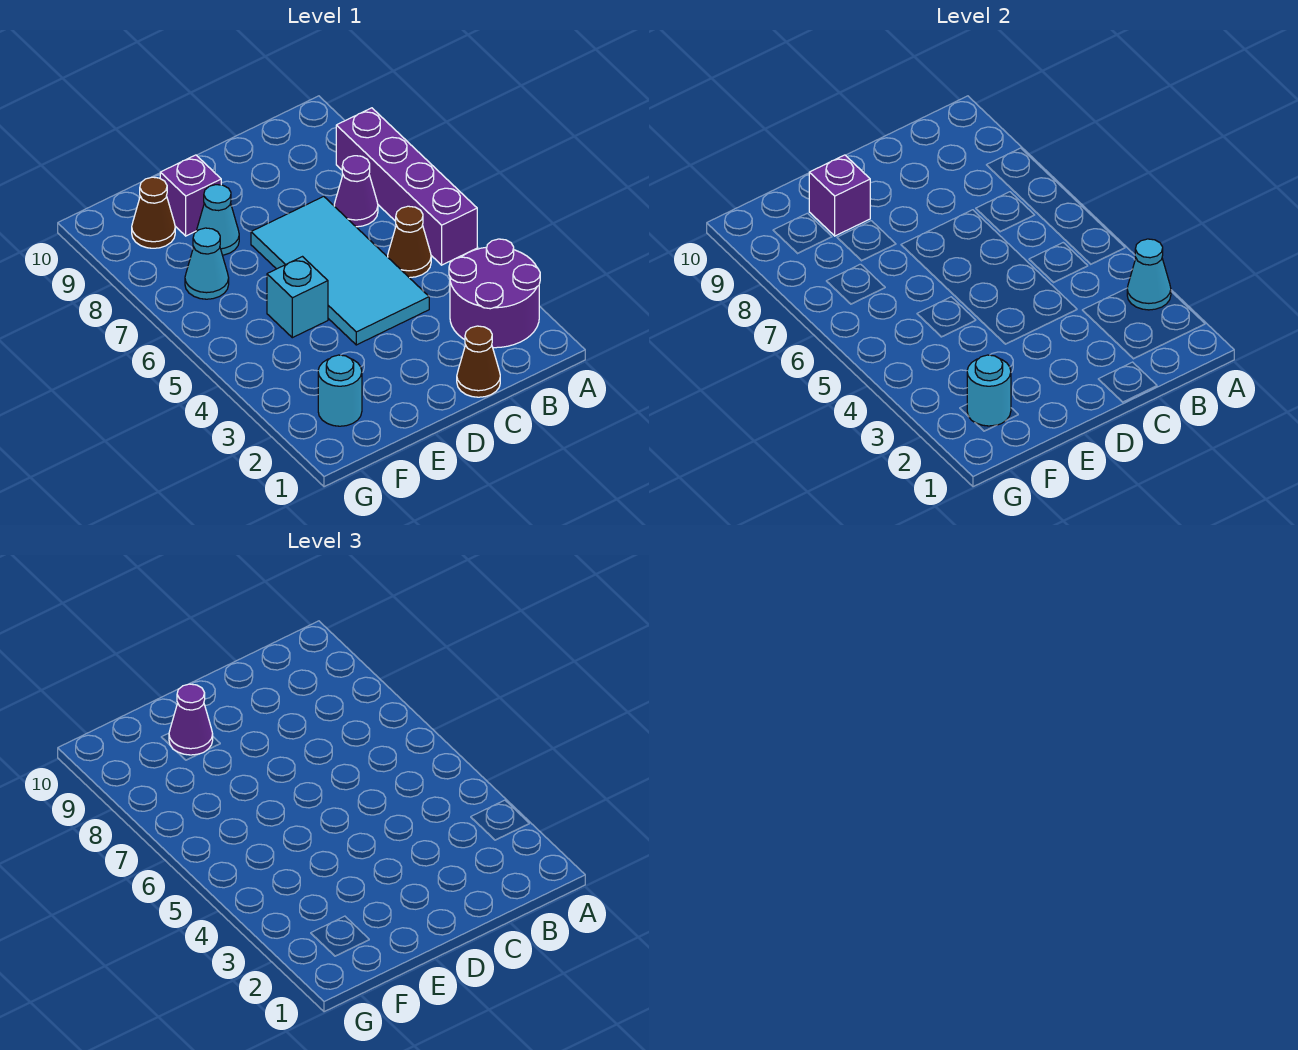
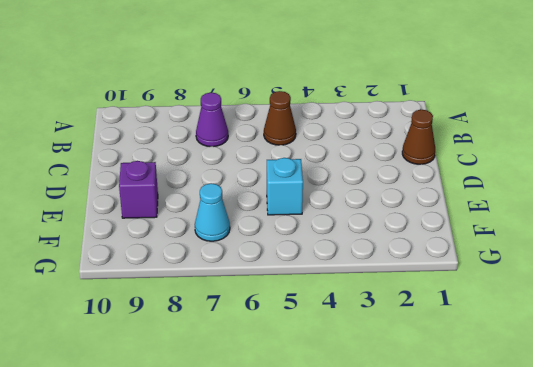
none -> purple 2x2 round brick [449,239,540,348]
none -> purple 1x4 brick [336,108,477,265]
none -> cyan 2x4 tile [251,196,429,345]

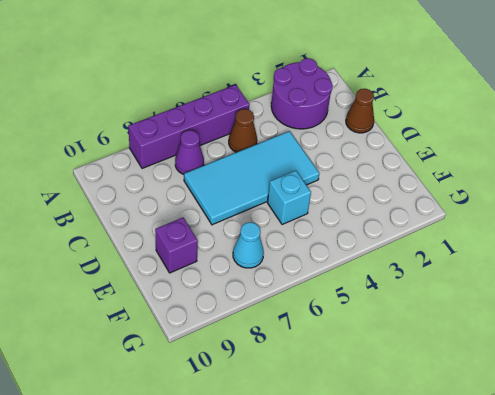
none -> cyan 1x1 cone [196,185,239,255]
none -> cyan 1x1 round brick [318,355,362,426]
none -> brown 1x1 cone [132,177,175,248]

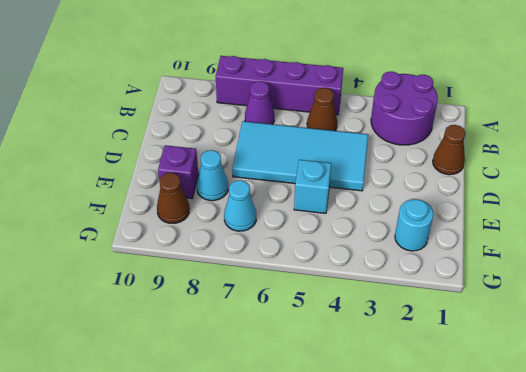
none -> cyan 1x1 cone [1127,239,1171,310]
none -> purple 1x1 brick [809,155,870,236]
none -> cyan 1x1 round brick [967,355,1011,426]

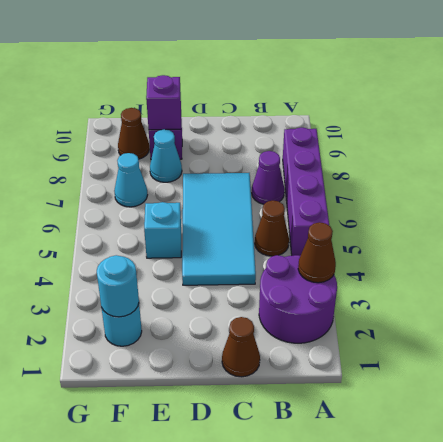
brown 1x1 cone [298,222,336,283] -> cyan 1x1 cone [1127,239,1171,310]
none -> purple 1x1 cone [169,684,213,755]

